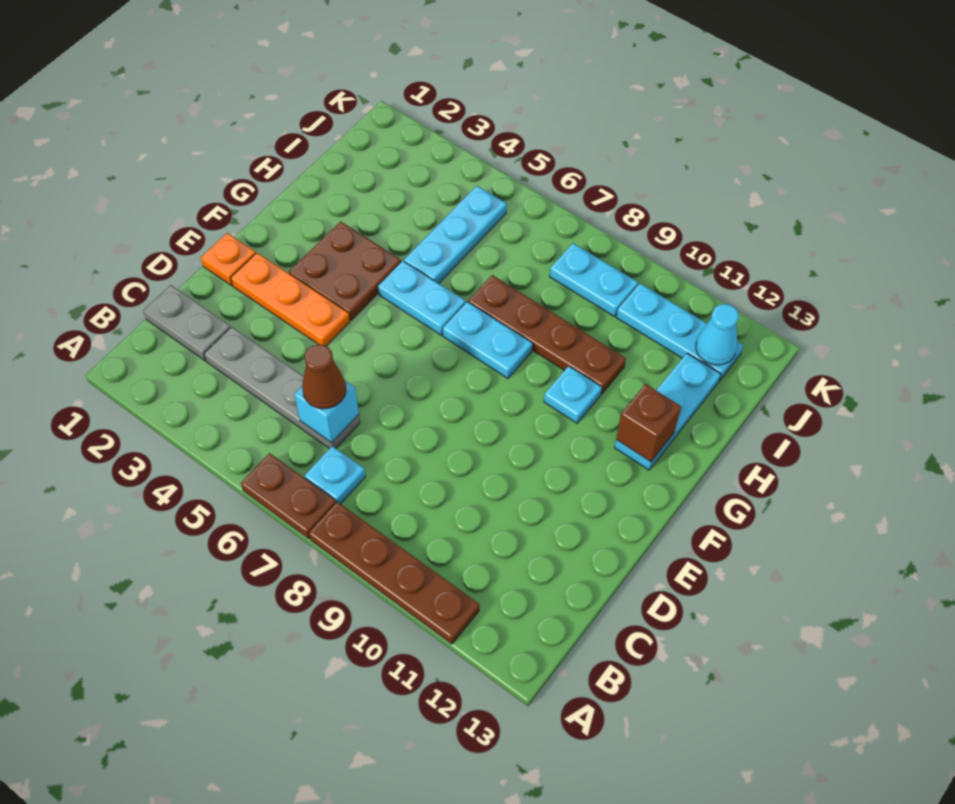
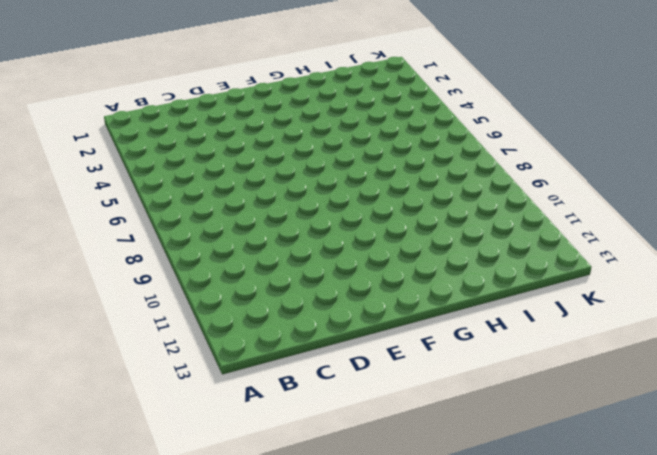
none -> brown 1x2 plate [241,453,336,539]
none -> brown 1x4 plate [309,502,479,644]
none -> cyan 1x1 plate [304,446,366,504]

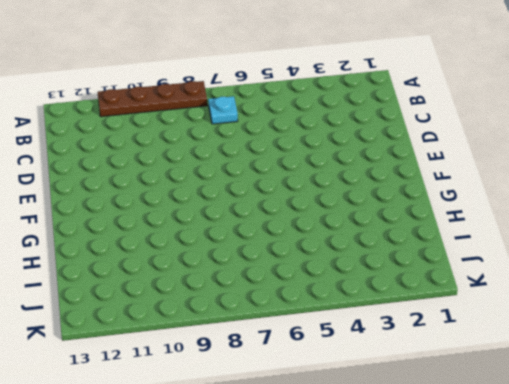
none -> brown 1x2 plate [241,453,336,539]
none -> grey 1x2 plate [143,285,231,361]
none -> grey 1x4 plate [204,327,360,449]

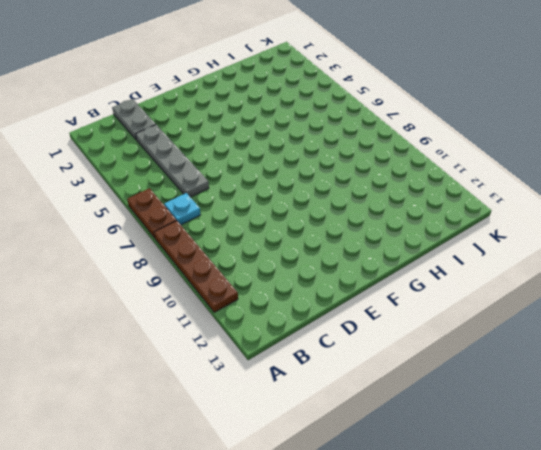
none -> orange 1x1 plate [201,233,256,285]
none -> orange 1x3 plate [231,253,350,346]
none -> brown 2x2 plate [289,221,401,320]

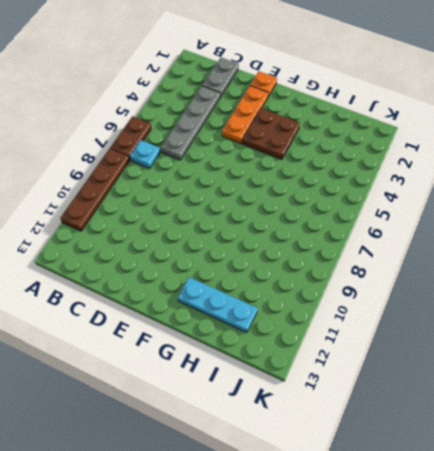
none -> cyan 1x2 plate [378,261,466,335]
none -> cyan 1x2 plate [443,302,532,378]
none -> cyan 1x1 plate [544,366,602,423]

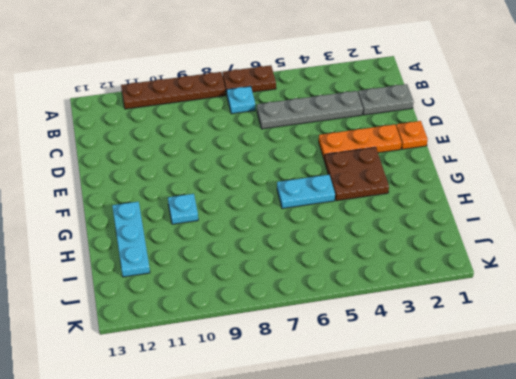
none -> cyan 1x2 plate [443,302,532,378]
none -> cyan 1x3 plate [404,186,507,283]
none -> brown 1x4 plate [468,275,626,394]

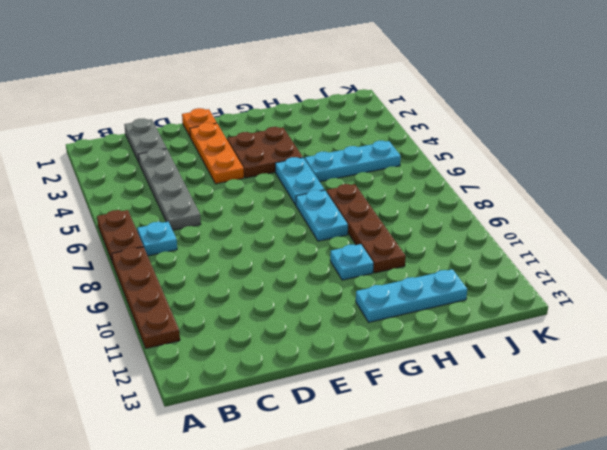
none -> cyan 1x2 plate [550,243,638,317]
none -> cyan 1x3 plate [616,284,743,381]
none -> cyan 1x1 brick [294,381,359,443]

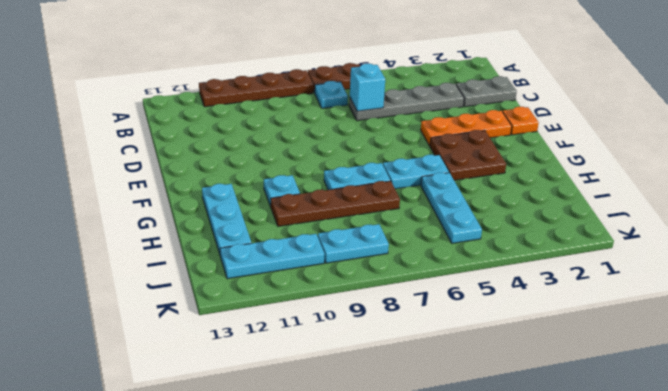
none -> brown 1x1 brick [616,384,681,462]
none -> cyan 1x1 cone [696,304,739,365]
none -> brown 1x1 cone [302,345,346,409]

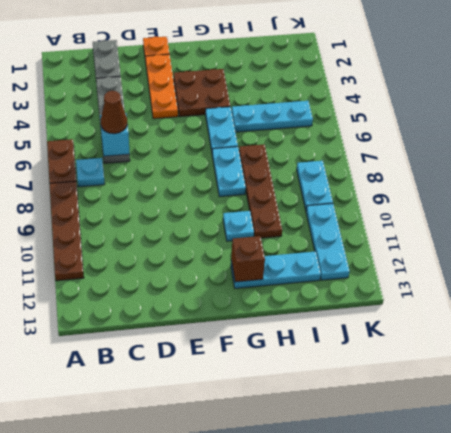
none -> cyan 1x1 cone [696,304,739,365]

